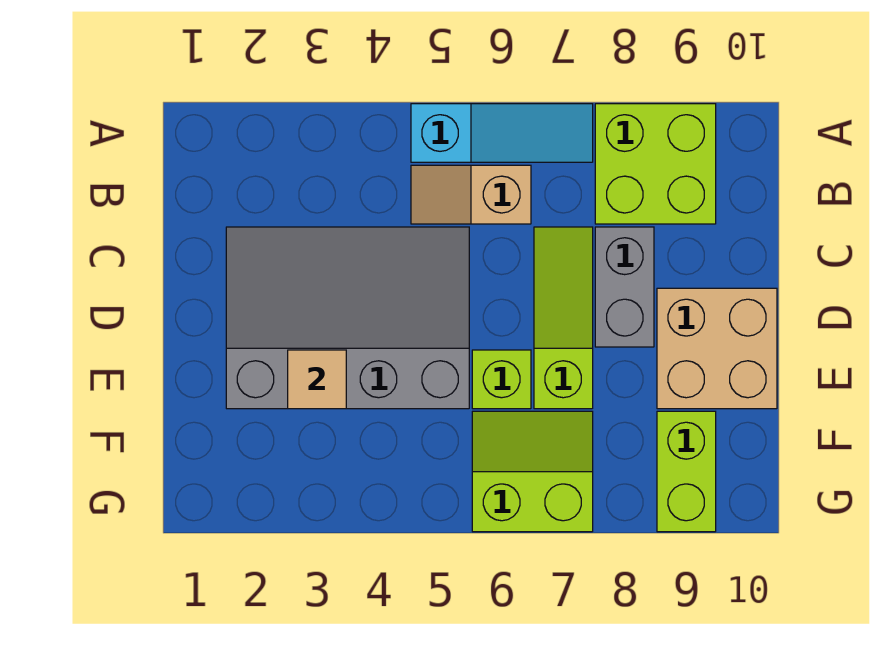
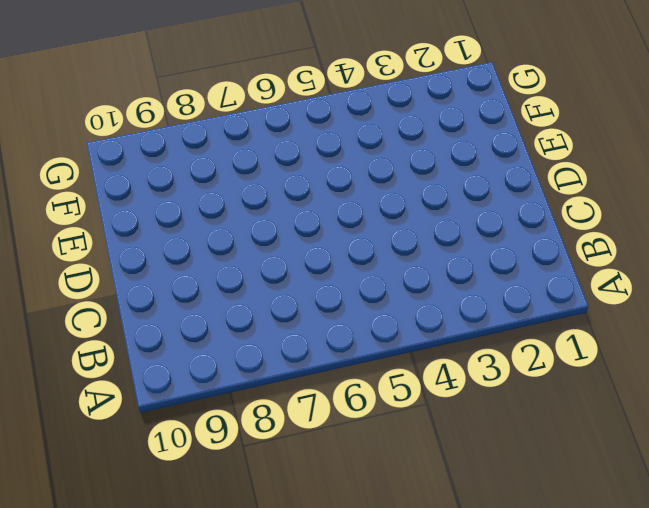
none -> cyan 1x3 slope [411,104,593,162]
none -> lime 2x2 brick [595,104,716,224]

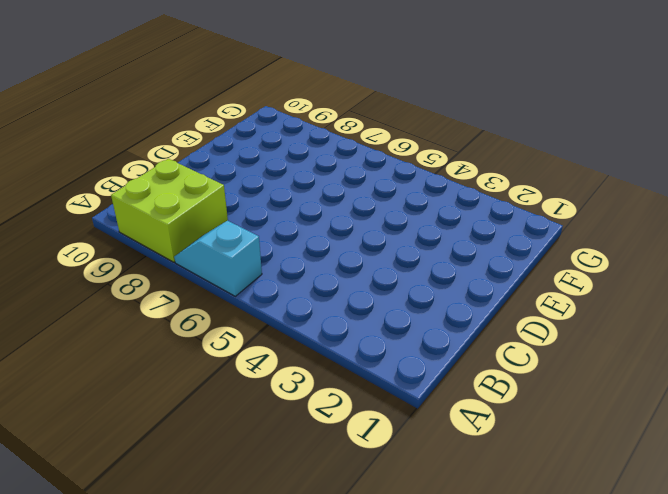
cyan 1x2 slope [174,221,262,296] -> cyan 1x3 slope [411,104,593,162]
none -> tan 1x2 slope [411,165,531,224]
none -> grey 3x4 slope [226,227,469,409]

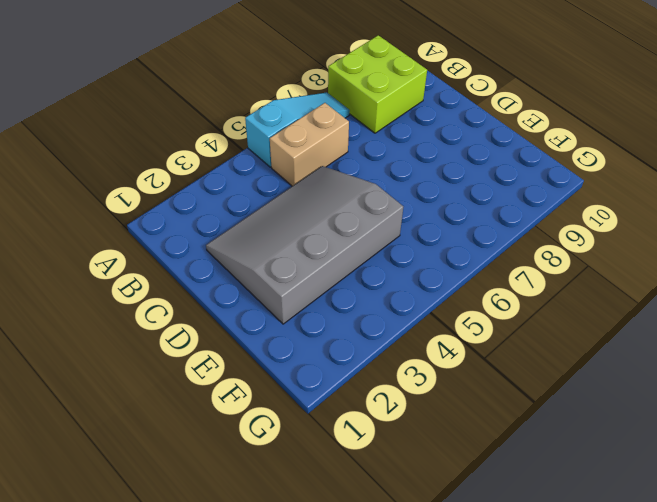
tan 1x2 brick [270,103,349,186] -> tan 1x2 slope [411,165,531,224]
none -> lime 1x3 slope [534,227,593,409]
none -> grey 1x2 brick [595,227,654,347]

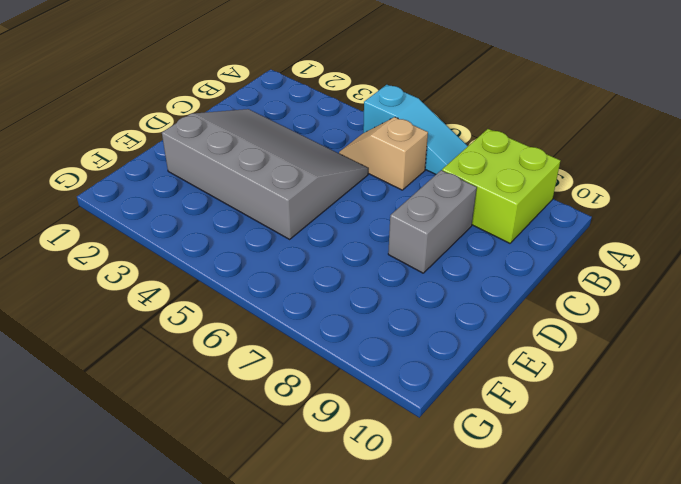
none -> lime 1x3 slope [534,227,593,409]
none -> tan 2x2 brick [657,288,777,409]

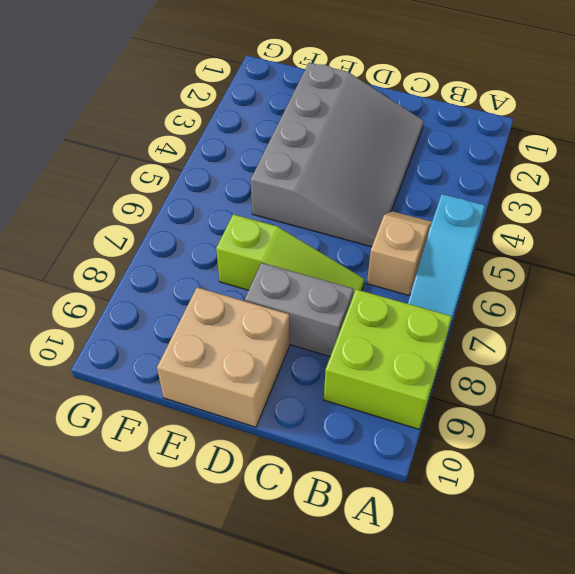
none -> lime 1x1 brick [472,350,531,409]
none -> lime 2x2 slope [472,411,593,532]

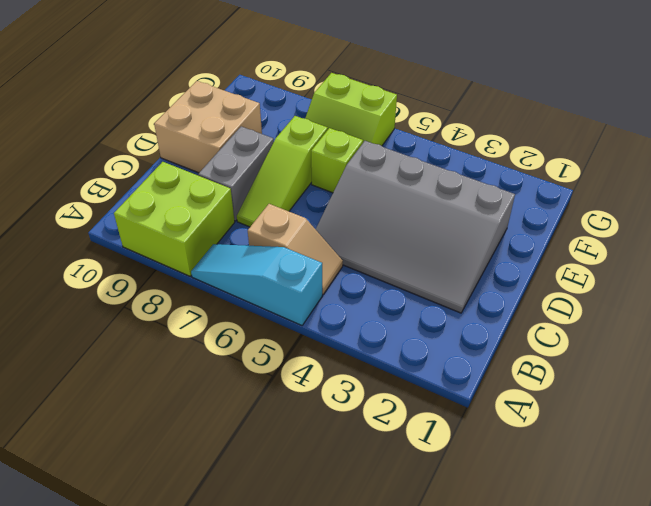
none -> lime 1x2 brick [657,411,716,532]
none -> tan 1x1 tile [288,350,346,409]

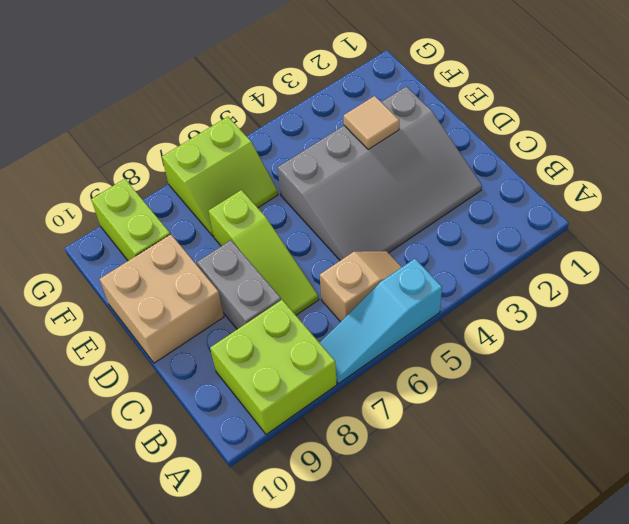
none -> lime 1x1 brick [472,350,531,409]

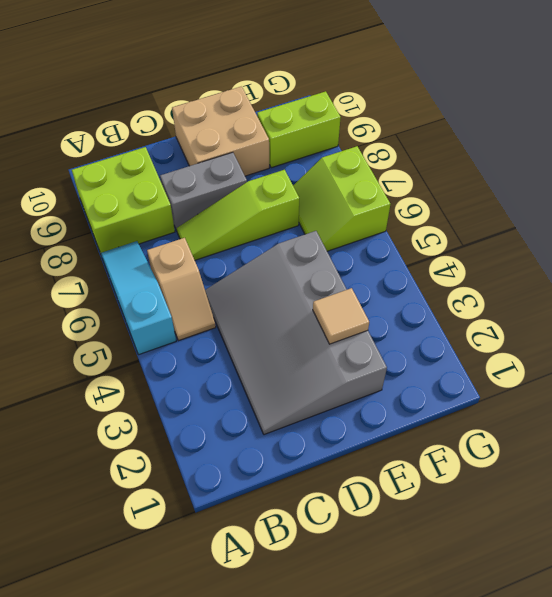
none -> lime 1x1 brick [472,350,531,409]

